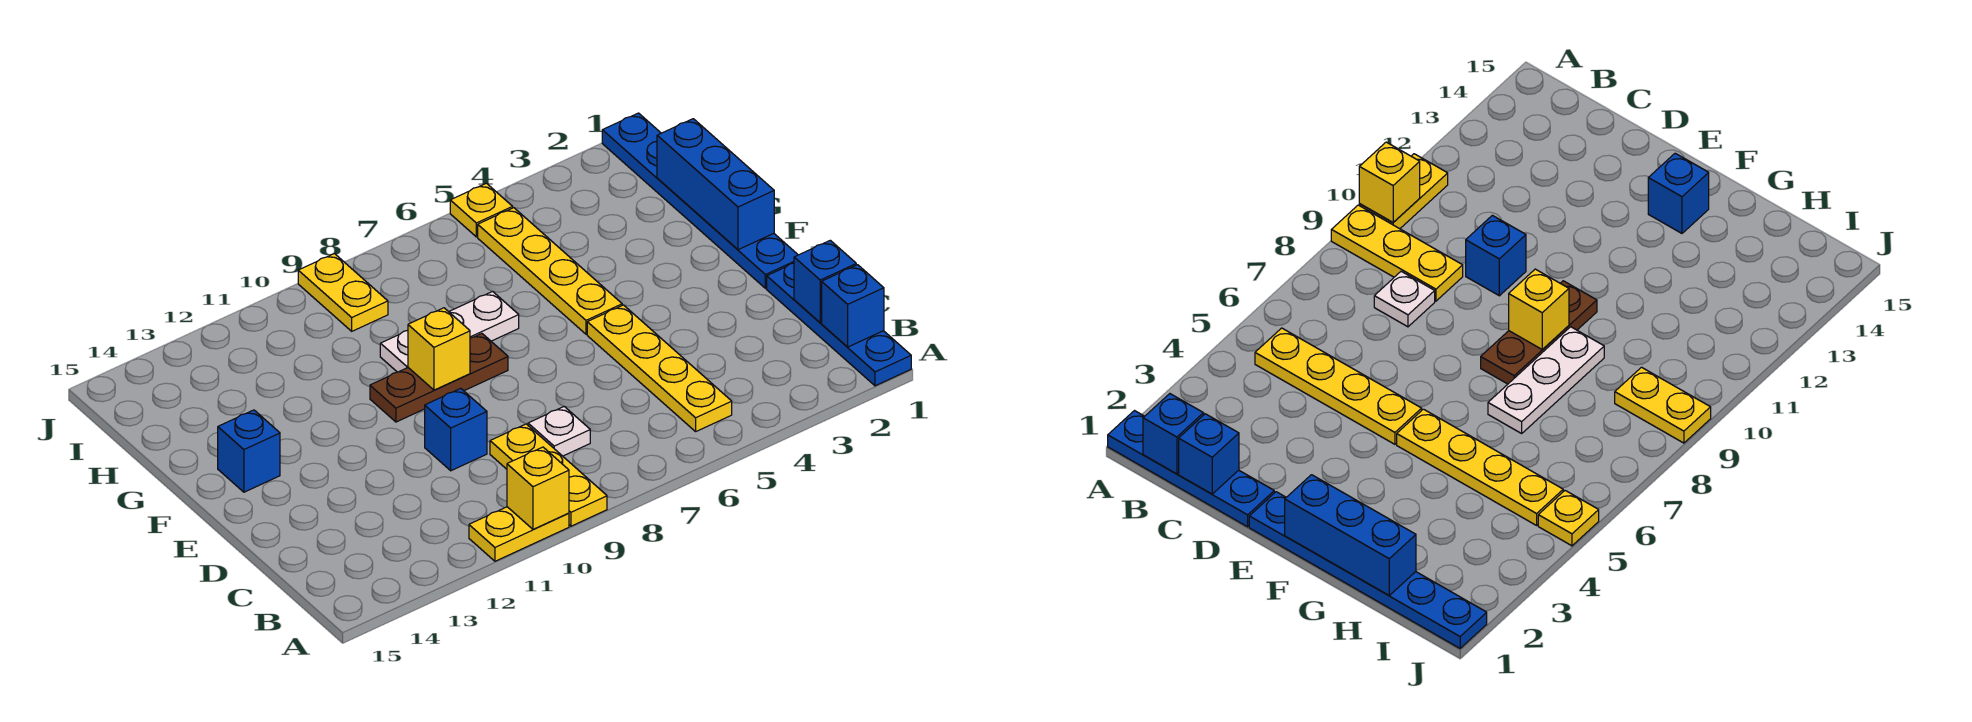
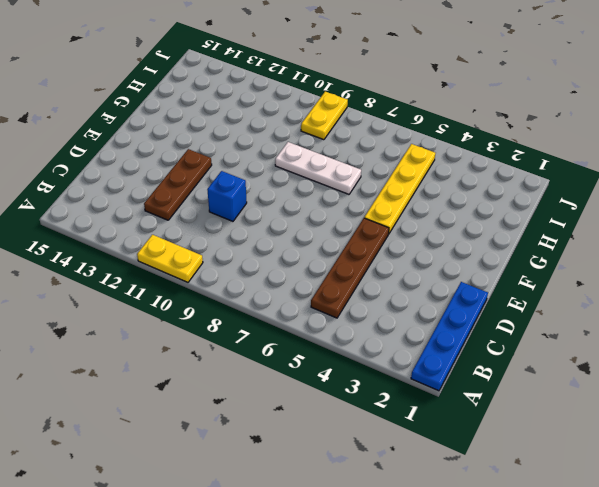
brown 1x4 plate [311,218,389,318] -> yellow 1x4 plate [587,305,732,431]
brown 1x3 plate [144,149,212,220] -> brown 1x3 plate turned to [370,334,508,422]
none -> yellow 1x3 plate [490,424,607,526]
none -> white 1x1 plate [528,407,590,456]
none -> blue 1x6 plate [602,113,798,288]

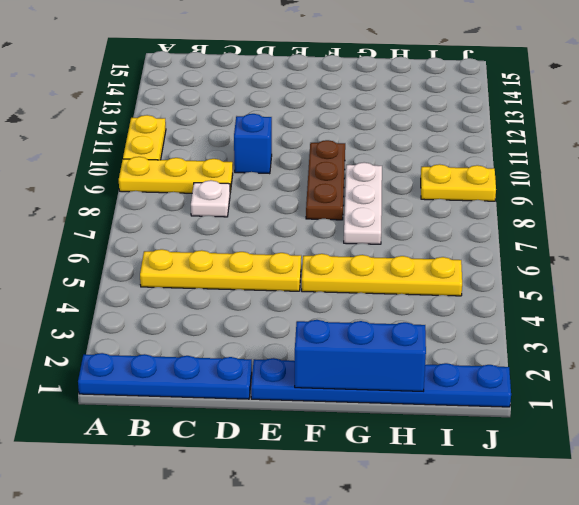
none -> blue 1x1 brick [218,410,280,492]
none -> yellow 1x1 plate [450,183,513,237]
none -> yellow 1x1 brick [507,447,569,530]

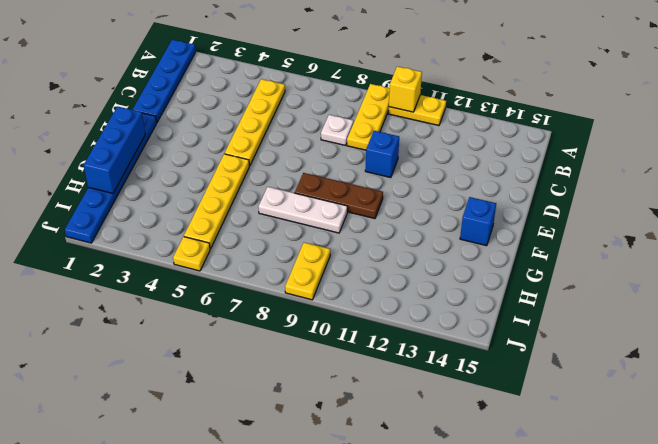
none -> blue 1x1 brick [822,265,884,347]
none -> blue 1x1 brick [794,240,856,323]
none -> yellow 1x1 brick [408,308,470,390]

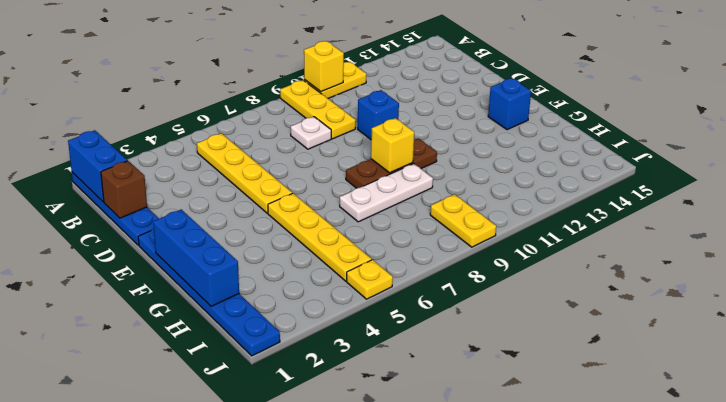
blue 1x2 brick [68,130,127,202] -> blue 1x1 brick [822,265,884,347]
brown 1x1 brick [101,161,147,218] -> blue 1x1 brick [794,240,856,323]

